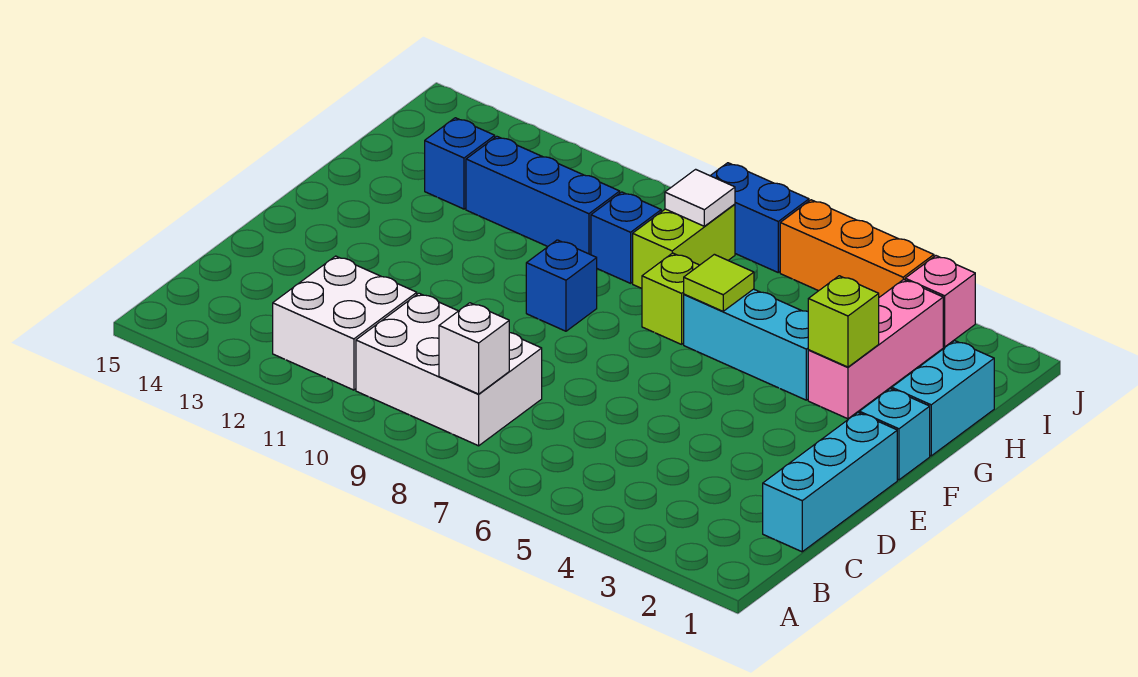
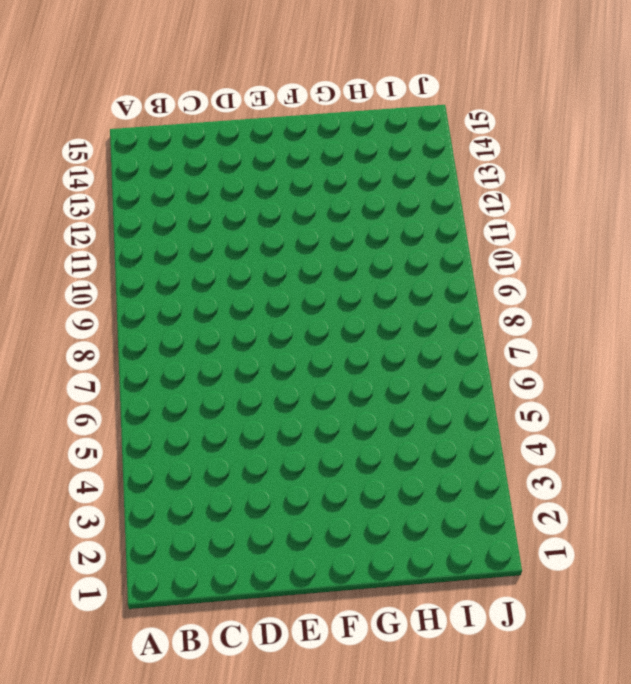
none -> white 2x3 brick [356,293,542,446]
none -> white 2x2 brick [273,256,417,390]
none -> cyan 1x3 brick [763,413,897,552]

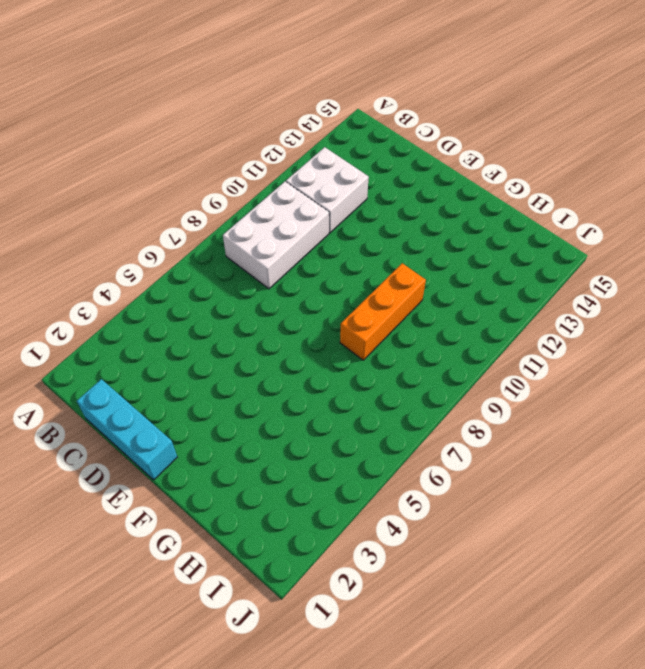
orange 1x3 brick [340,263,426,360] -> orange 1x3 brick moved to [780,200,934,297]
none -> cyan 1x1 brick [859,389,930,480]
none -> blue 1x1 brick [526,240,597,331]
none -> cyan 1x2 brick [892,341,994,456]

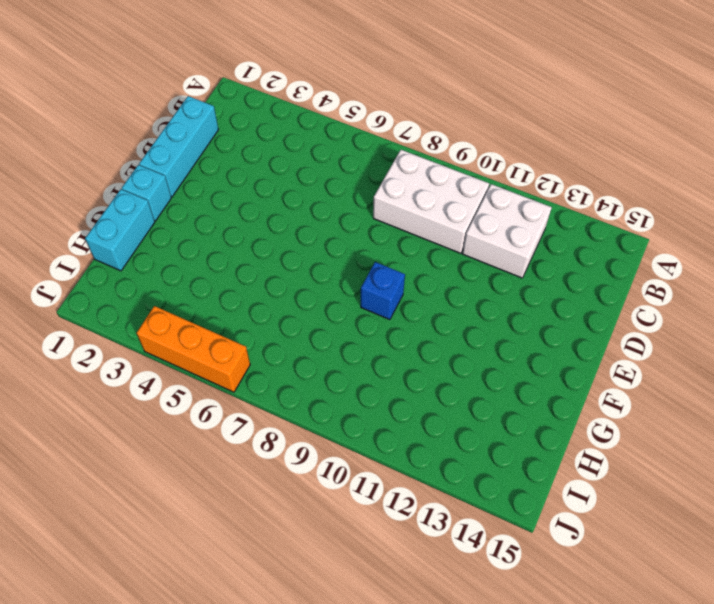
none -> pink 1x3 brick [808,279,943,419]
none -> cyan 1x3 brick [684,289,808,400]
none -> lime 1x1 brick [642,253,699,344]

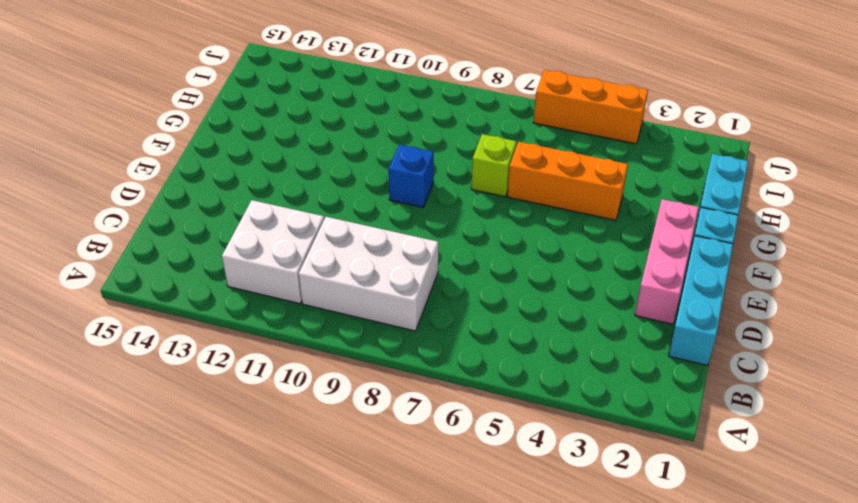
pink 1x3 brick [635,199,699,324] -> pink 1x3 brick moved to [808,279,943,419]
orange 1x3 brick [507,142,628,220] -> cyan 1x3 brick [684,289,808,400]
none -> lime 1x2 brick [633,204,735,288]
none -> blue 1x1 brick [591,192,661,283]
none -> blue 1x3 brick [466,136,620,255]

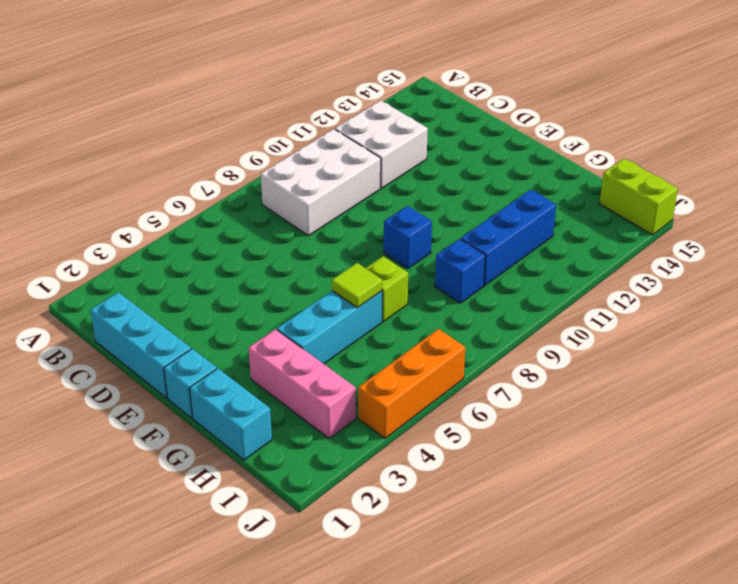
lime 1x2 brick [600,158,678,235] -> lime 1x2 brick moved to [633,204,735,288]
none -> blue 1x1 brick [425,118,495,209]
none -> pink 1x1 brick [905,256,975,347]
none -> blue 1x2 brick [710,163,809,272]

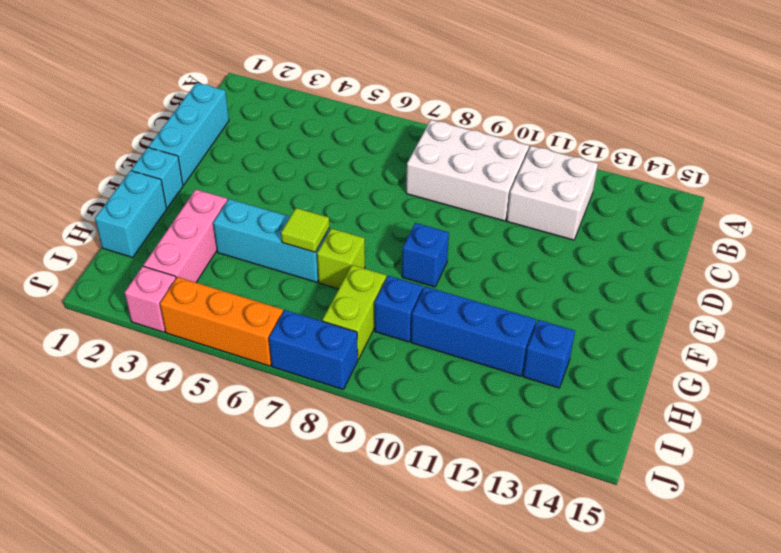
none -> white 1x1 brick [439,303,509,394]
none -> lime 1x1 brick [808,276,879,367]
none -> white 1x1 tile [665,169,735,226]

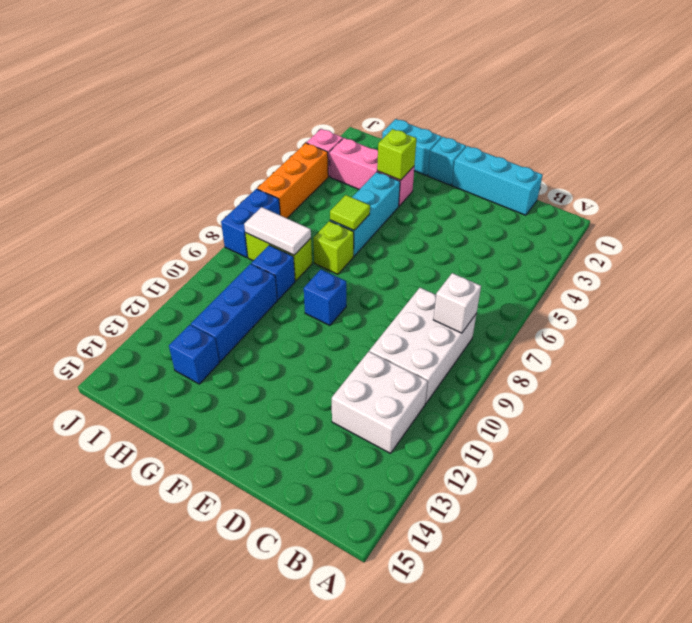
white 1x2 tile [244,207,311,255] -> white 1x1 tile [665,169,735,226]

